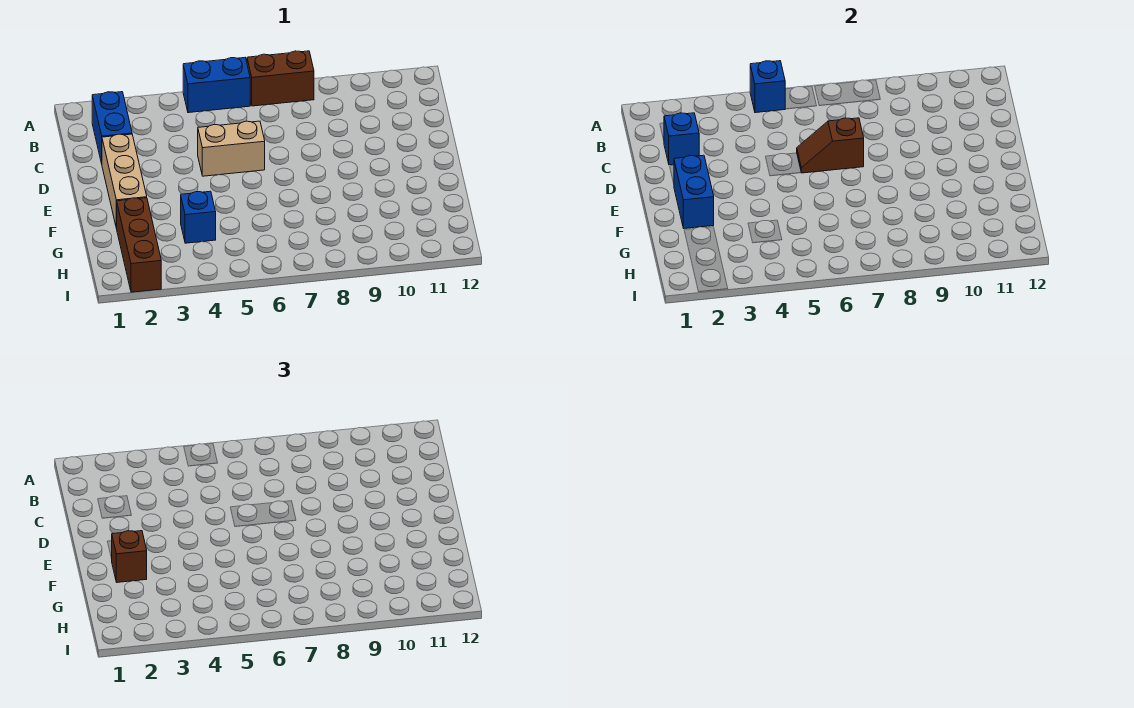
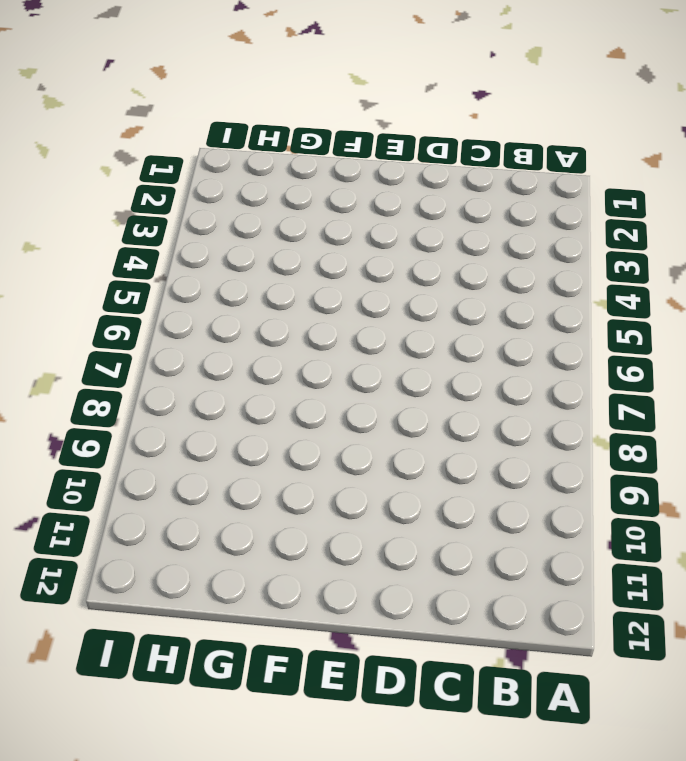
none -> blue 1x2 brick [183,58,250,113]
none -> brown 1x2 brick [247,51,314,106]
none -> blue 1x2 brick [92,92,132,163]

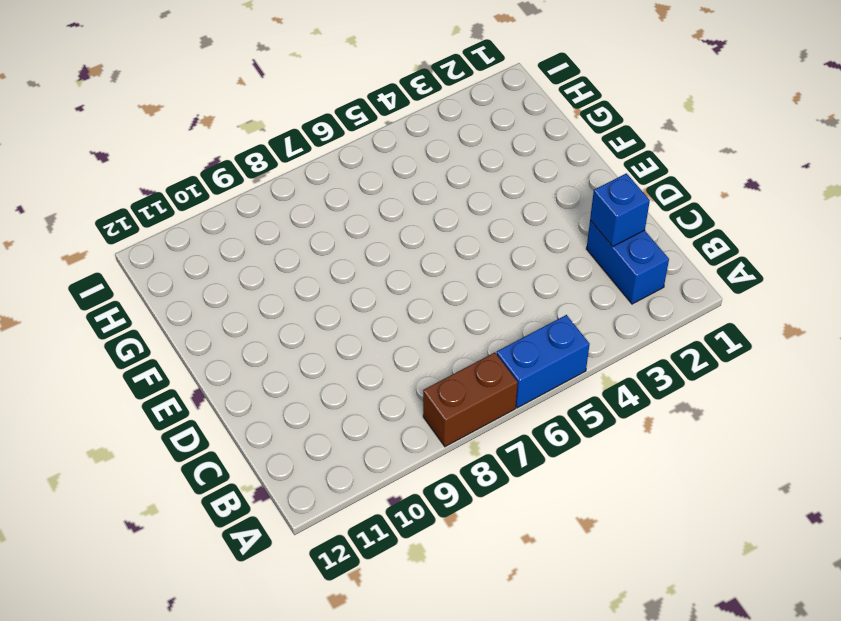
none -> tan 1x3 brick [102,134,147,228]
none -> tan 1x2 brick [198,121,265,176]
none -> brown 1x3 brick [117,198,161,292]

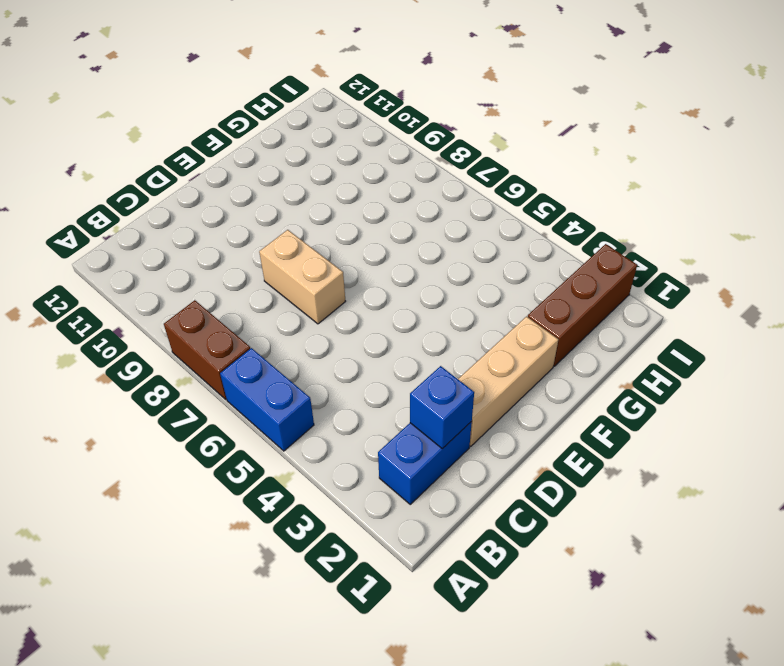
tan 1x2 brick [259,230,346,324] -> tan 1x2 brick moved to [198,121,265,176]
none -> blue 1x1 brick [181,191,216,243]
none -> blue 1x1 brick [750,61,785,113]
none -> brown 1x2 slope [797,118,864,173]

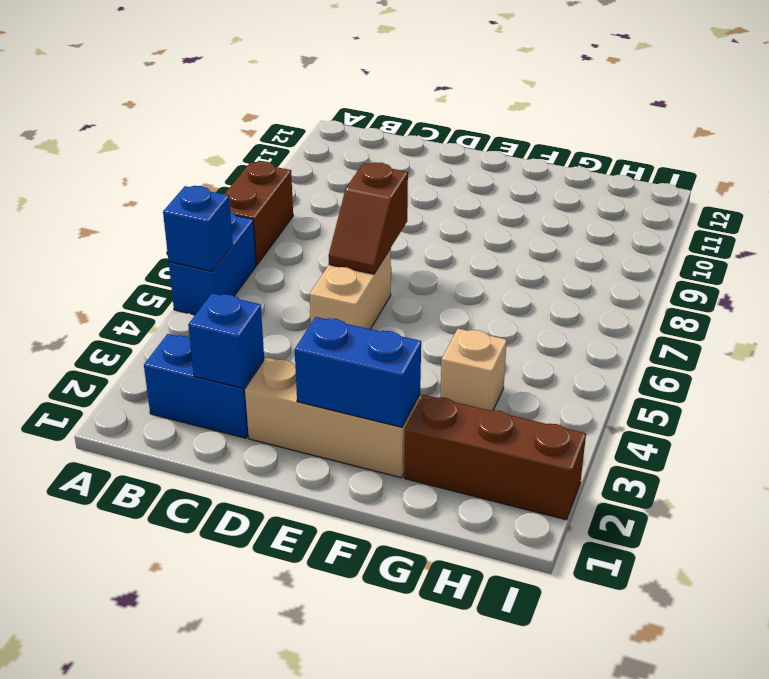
tan 1x1 brick [440,329,507,411] -> blue 1x1 brick [181,191,216,243]
none -> brown 1x1 brick [111,531,147,582]

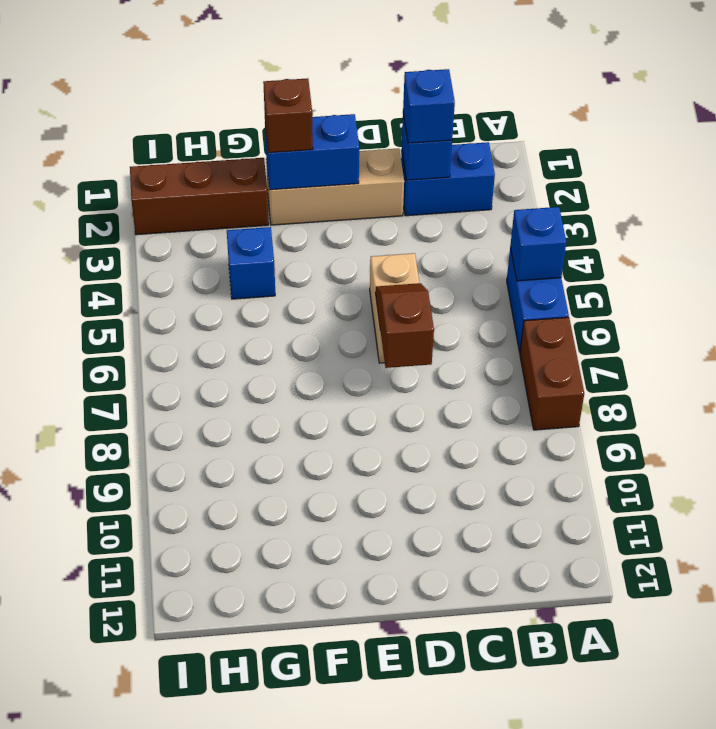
blue 1x1 brick [403,69,455,143] -> none

